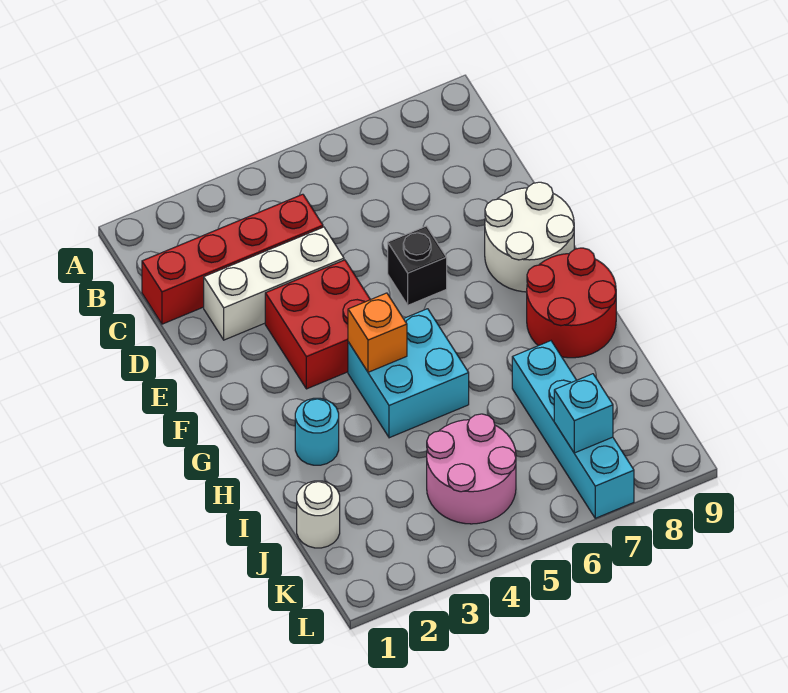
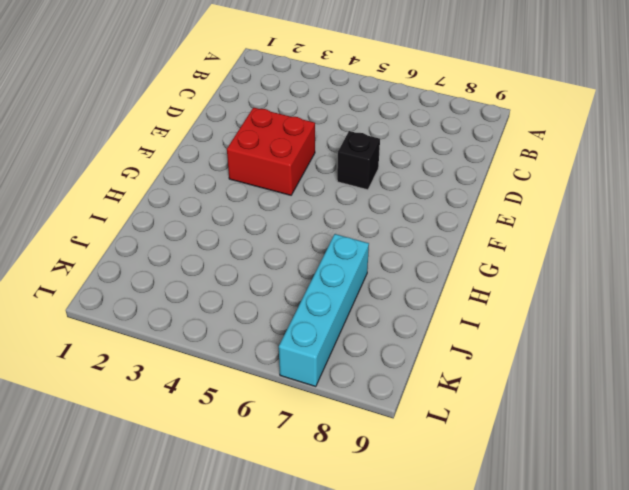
none -> red 1x4 brick [142,194,323,324]
none -> white 1x3 brick [204,227,344,340]
none -> white 2x2 round brick [485,182,574,292]

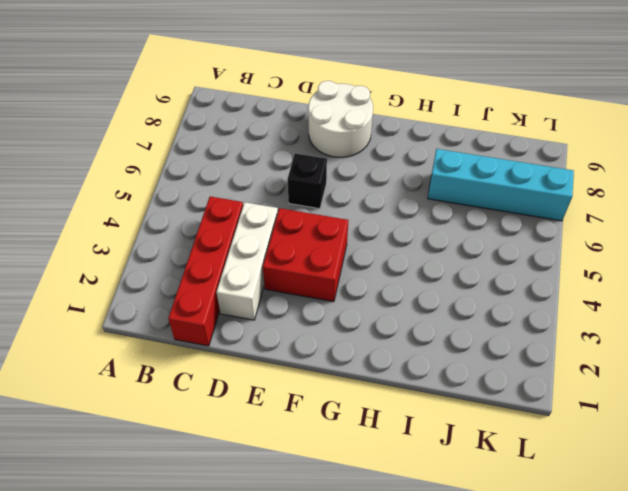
none -> cyan 2x2 brick [348,309,469,438]
none -> red 2x2 round brick [527,248,616,358]
none -> cyan 1x1 round brick [295,398,339,465]

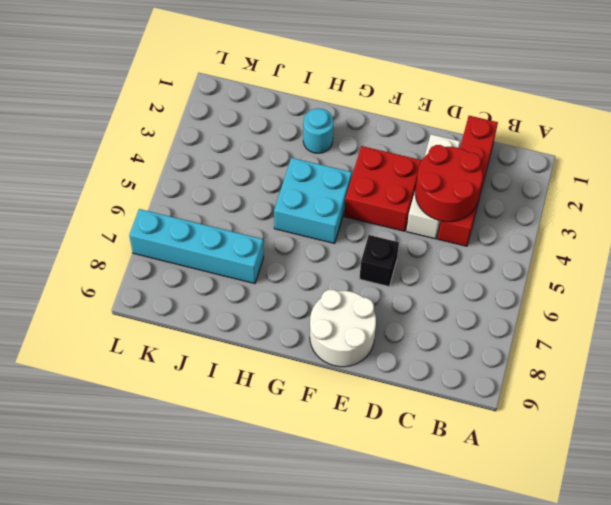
red 2x2 round brick [415,145,483,222] -> red 2x2 round brick moved to [527,248,616,358]
none -> white 1x1 round brick [297,481,340,548]
none -> pink 2x2 round brick [427,414,516,524]
none -> orange 1x1 brick [348,293,407,372]

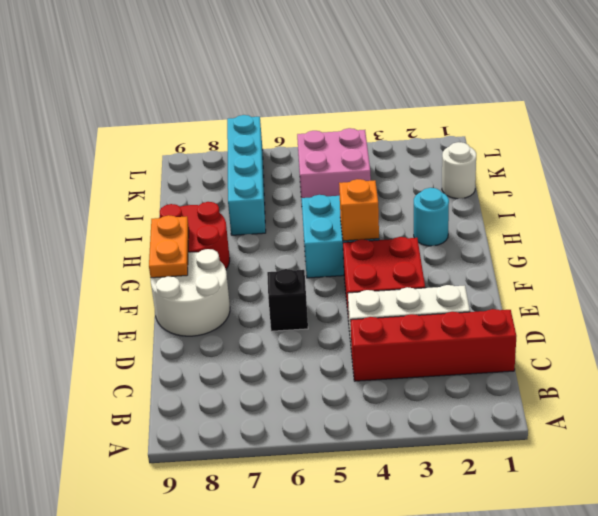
orange 1x2 plate [149,215,189,278] -> none
pink 2x2 brick [297,128,371,201] -> pink 2x2 round brick [427,414,516,524]
none -> cyan 1x1 brick [554,374,613,453]

